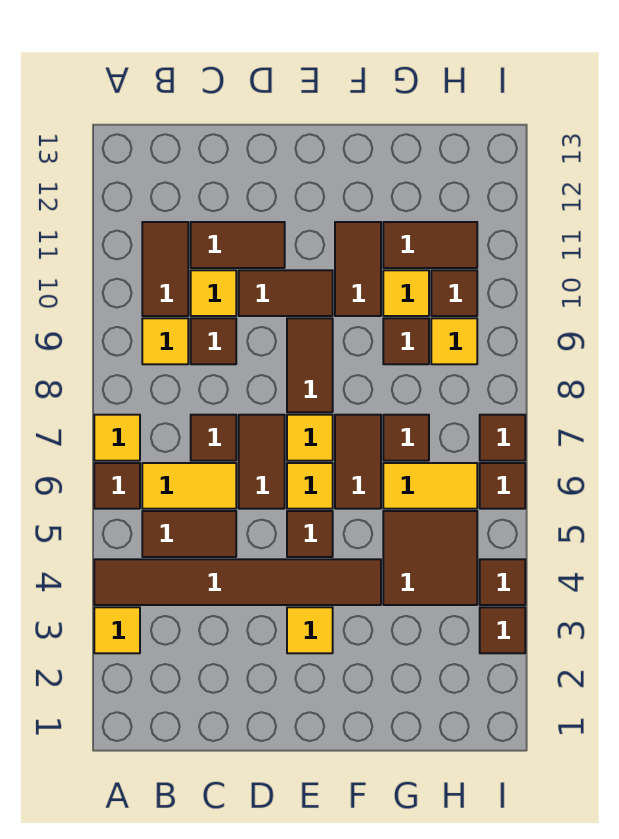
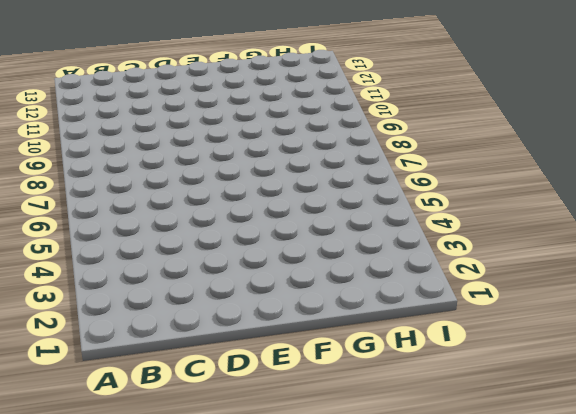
none -> yellow 1x1 tile [94,607,140,653]
none -> brown 1x6 tile [94,559,381,605]
none -> brown 1x1 tile [94,463,140,509]
none -> yellow 1x1 tile [94,415,140,461]

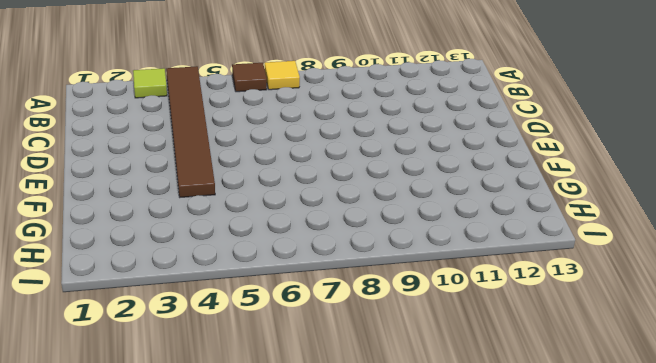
lime 1x1 tile [133,68,167,98] -> yellow 1x1 tile [94,607,140,653]
none -> brown 1x2 tile [142,511,236,557]
none -> yellow 1x2 tile [142,463,236,509]
none -> yellow 1x1 tile [142,318,188,364]
none -> brown 1x2 tile [142,222,188,316]

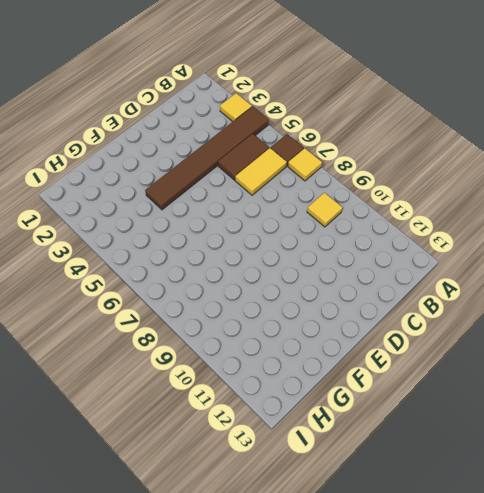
none -> brown 1x2 tile [142,222,188,316]
none -> brown 1x1 tile [191,415,236,461]
none -> brown 1x1 tile [191,318,236,364]
none -> yellow 1x1 tile [191,270,236,316]

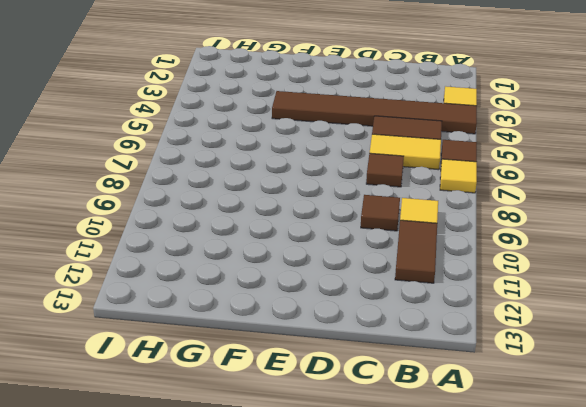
none -> yellow 1x1 tile [191,270,236,316]
none -> brown 1x2 tile [191,222,285,268]
none -> brown 1x2 tile [239,415,285,509]
none -> brown 1x2 tile [239,270,333,316]

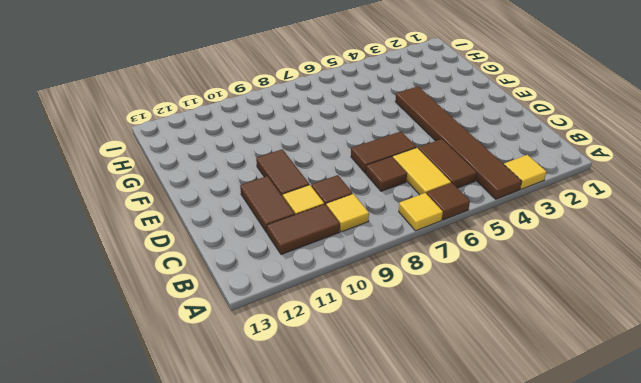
none -> yellow 1x1 tile [287,607,333,653]
none -> brown 1x1 tile [287,511,333,557]
none -> yellow 1x1 tile [287,463,333,509]
none -> yellow 1x1 tile [287,415,333,461]

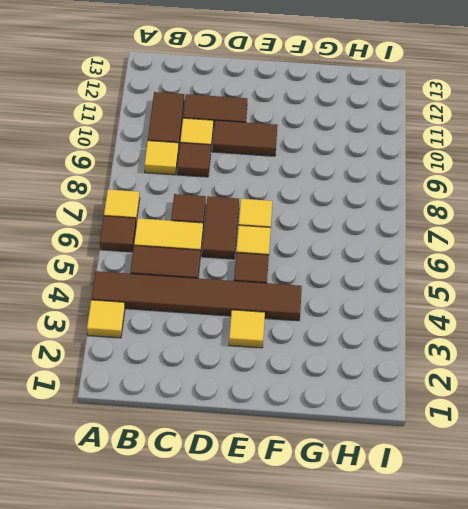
none -> brown 1x2 tile [287,318,333,412]
none -> brown 1x2 tile [335,415,381,509]
none -> brown 1x2 tile [335,222,381,316]
none -> brown 2x2 tile [383,511,477,605]

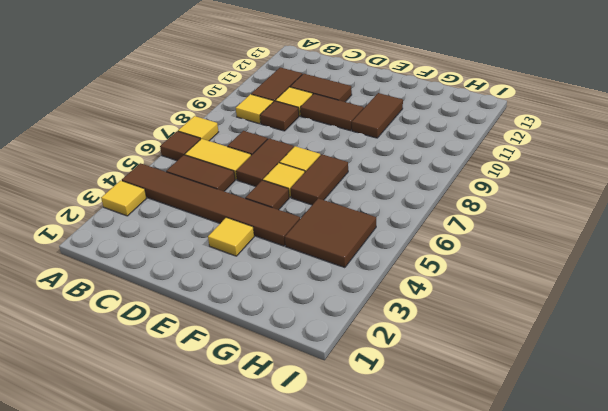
none -> brown 1x2 tile [287,318,333,412]
none -> yellow 1x2 tile [383,463,477,509]
none -> brown 1x1 tile [383,415,429,461]
none -> brown 1x1 tile [383,318,429,364]

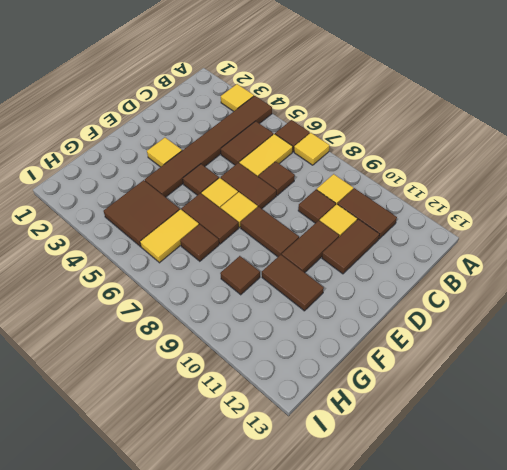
none -> yellow 1x1 tile [383,270,429,316]
none -> brown 1x2 tile [383,222,477,268]
none -> yellow 1x1 tile [431,318,477,364]
none -> brown 1x1 tile [431,270,477,316]

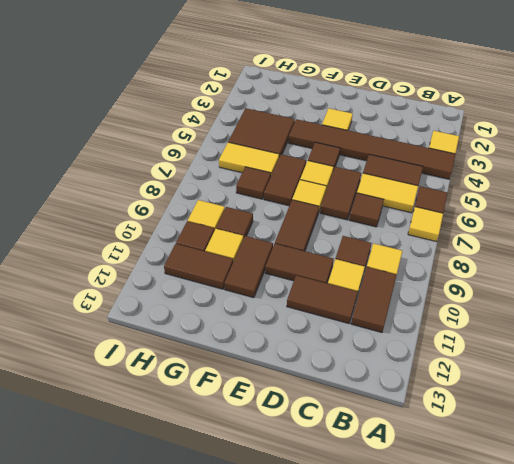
none -> brown 1x1 tile [480,607,525,653]
none -> brown 1x1 tile [480,559,525,605]
none -> brown 1x1 tile [480,463,525,509]
none -> brown 1x1 tile [480,415,525,461]

